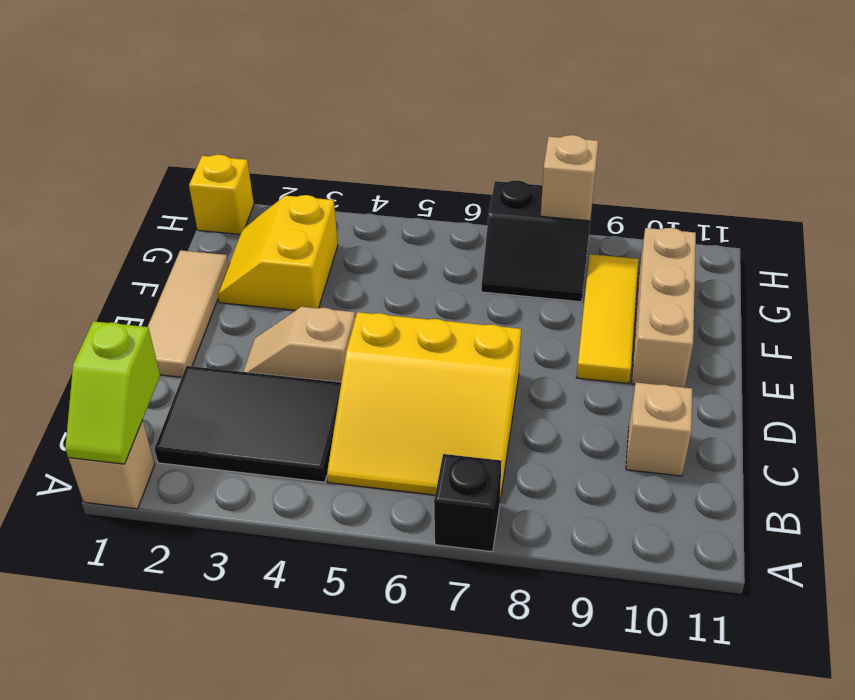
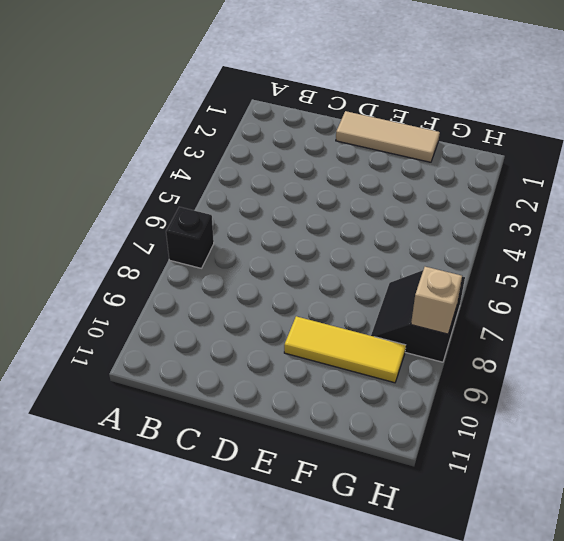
none -> tan 1x1 brick [69,420,155,509]
none -> black 2x3 tile [155,366,341,482]
none -> yellow 3x3 slope [327,312,521,499]

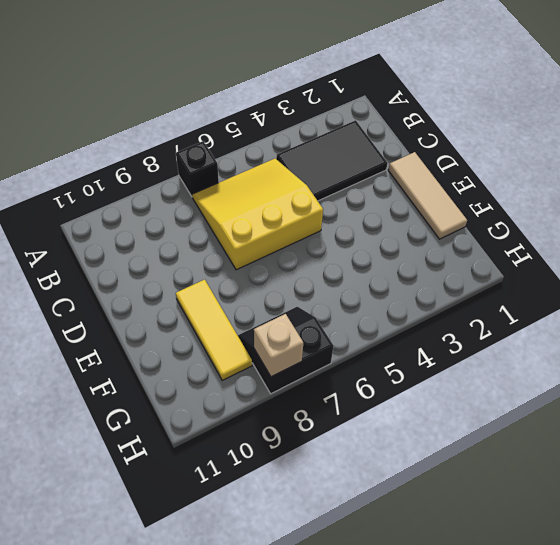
none -> tan 1x1 brick [69,420,155,509]
none -> tan 1x1 brick [626,383,692,476]
none -> tan 1x2 slope [243,307,355,382]

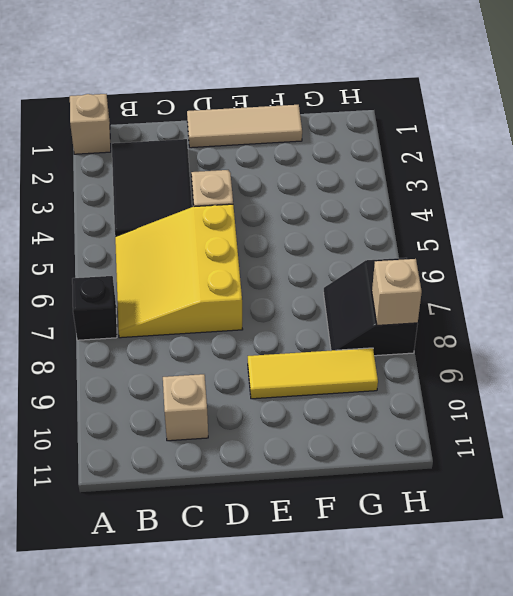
none -> tan 1x3 brick [632,228,696,387]
none -> yellow 2x2 slope [218,195,338,310]
none -> yellow 1x1 brick [189,155,254,234]

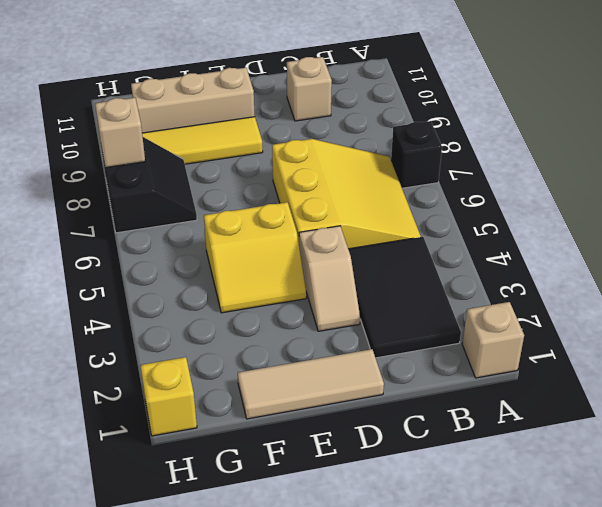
yellow 2x2 slope [204,202,306,313] -> yellow 2x2 slope moved to [218,195,338,310]
none -> lime 1x2 slope [65,321,160,464]

